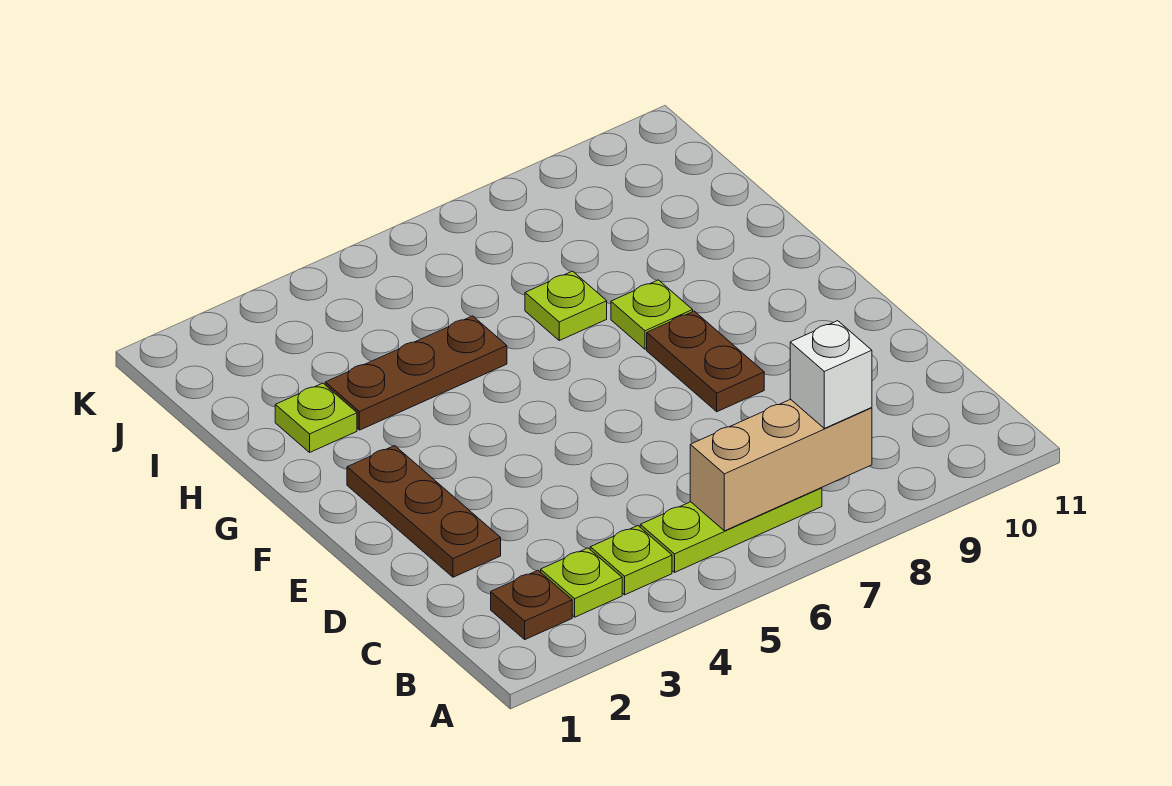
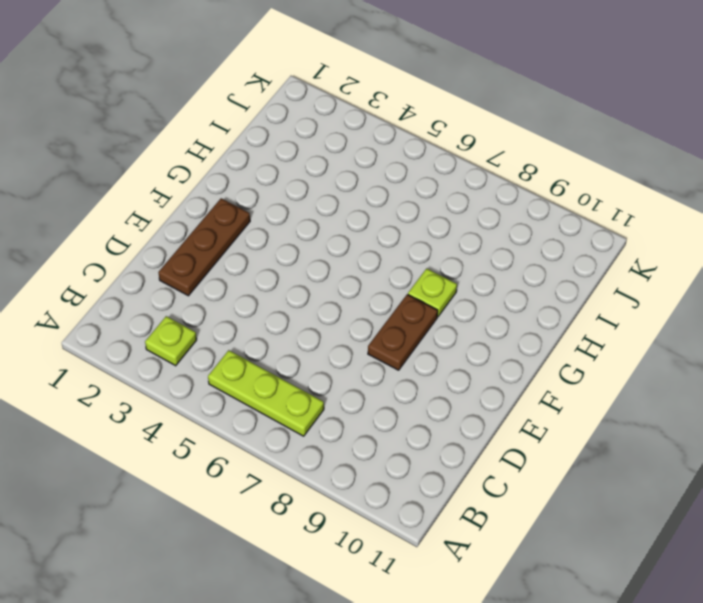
none -> brown 1x1 plate [491,570,572,639]
none -> lime 1x1 plate [590,526,672,595]
none -> lime 1x1 plate [275,383,357,452]

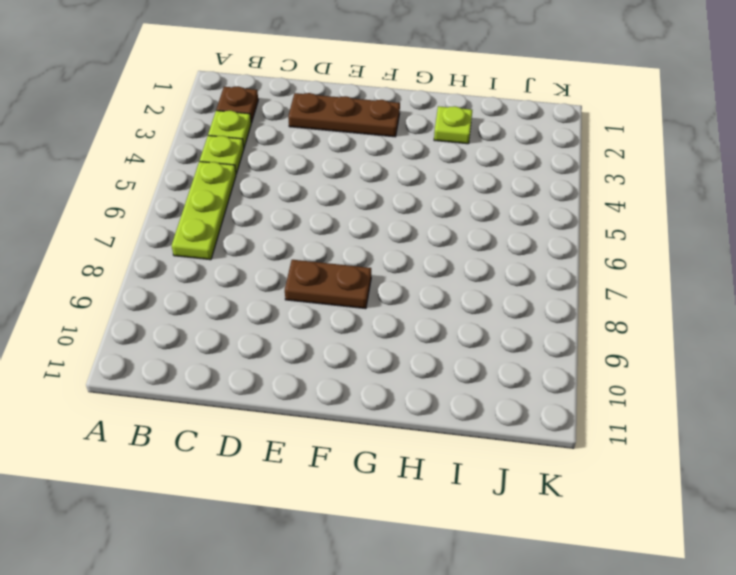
none -> lime 1x1 plate [611,280,693,349]
none -> brown 1x3 plate [325,316,507,430]
none -> lime 1x1 plate [525,271,607,340]

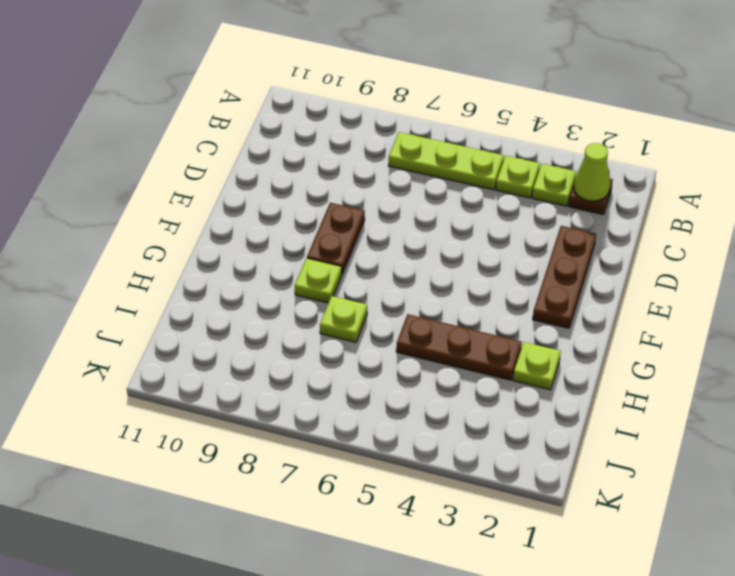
lime 1x1 cone [574,143,610,201] -> none
none -> tan 1x3 brick [690,399,872,531]
none -> white 1x1 brick [790,321,872,428]

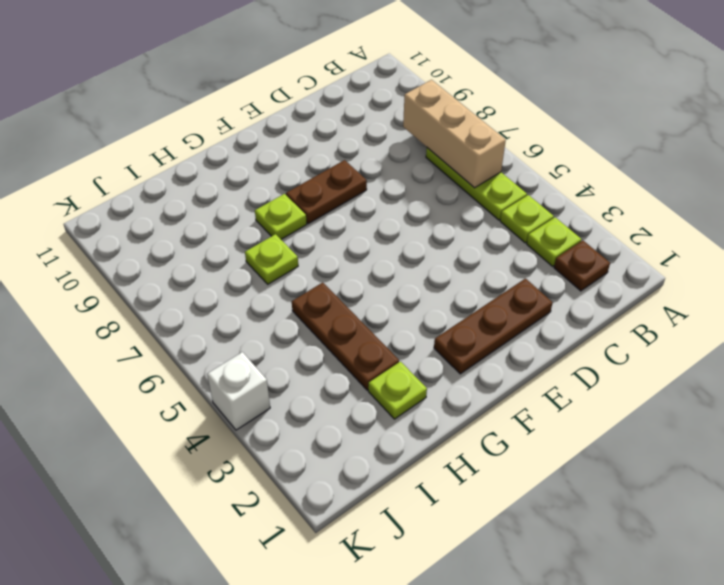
white 1x1 brick [207,352,270,430] -> white 1x1 brick moved to [790,321,872,428]

